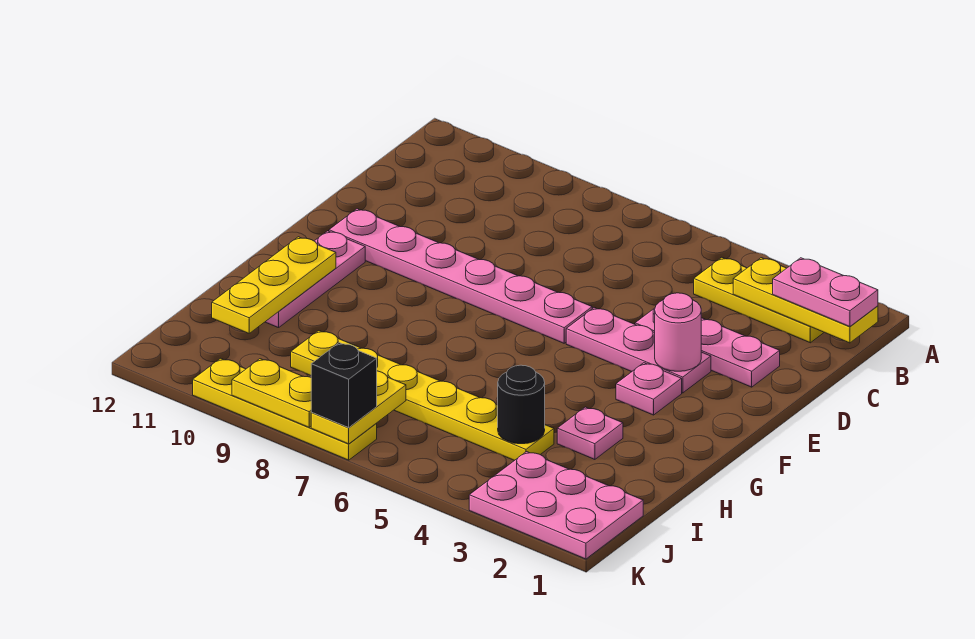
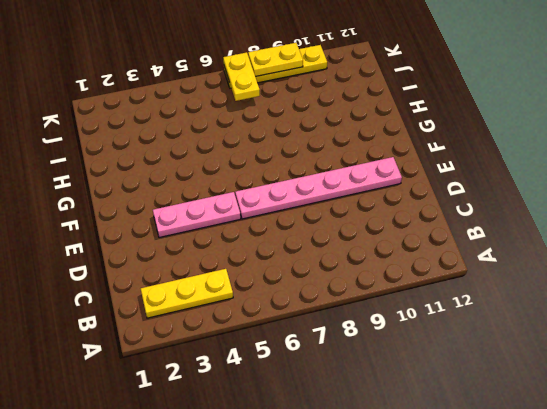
none -> pink 1x3 plate [635,308,780,387]
none -> pink 1x1 plate [616,363,682,415]
none -> pink 1x3 plate [266,231,365,328]

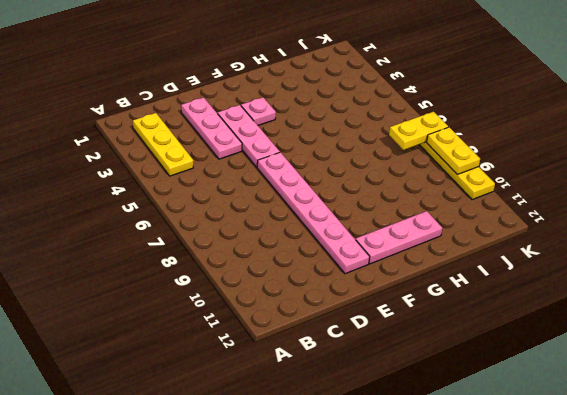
none -> pink 1x1 plate [557,407,623,459]
none -> yellow 1x6 plate [291,331,554,461]
none -> pink 2x3 plate [469,452,643,559]

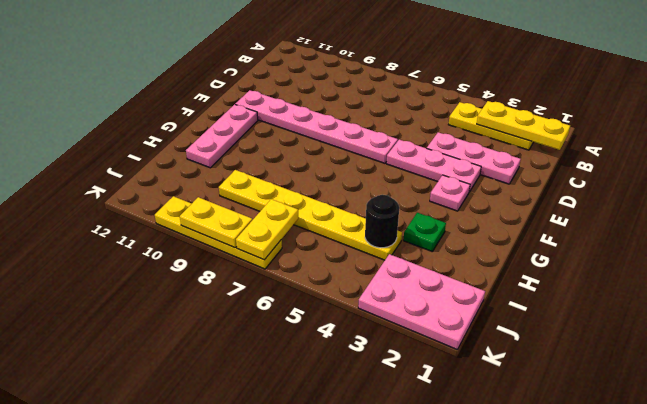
green 1x1 plate [403,213,446,252] -> pink 1x1 plate [557,407,623,459]
none -> pink 1x1 round brick [655,293,701,371]
none -> yellow 1x3 plate [212,237,336,333]
none -> pink 1x2 plate [773,258,878,327]

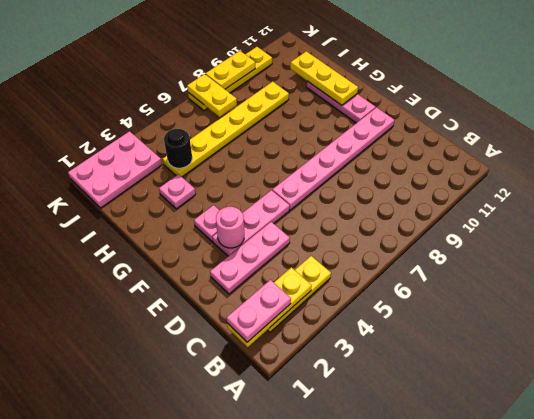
none -> black 1x1 brick [311,343,377,428]

